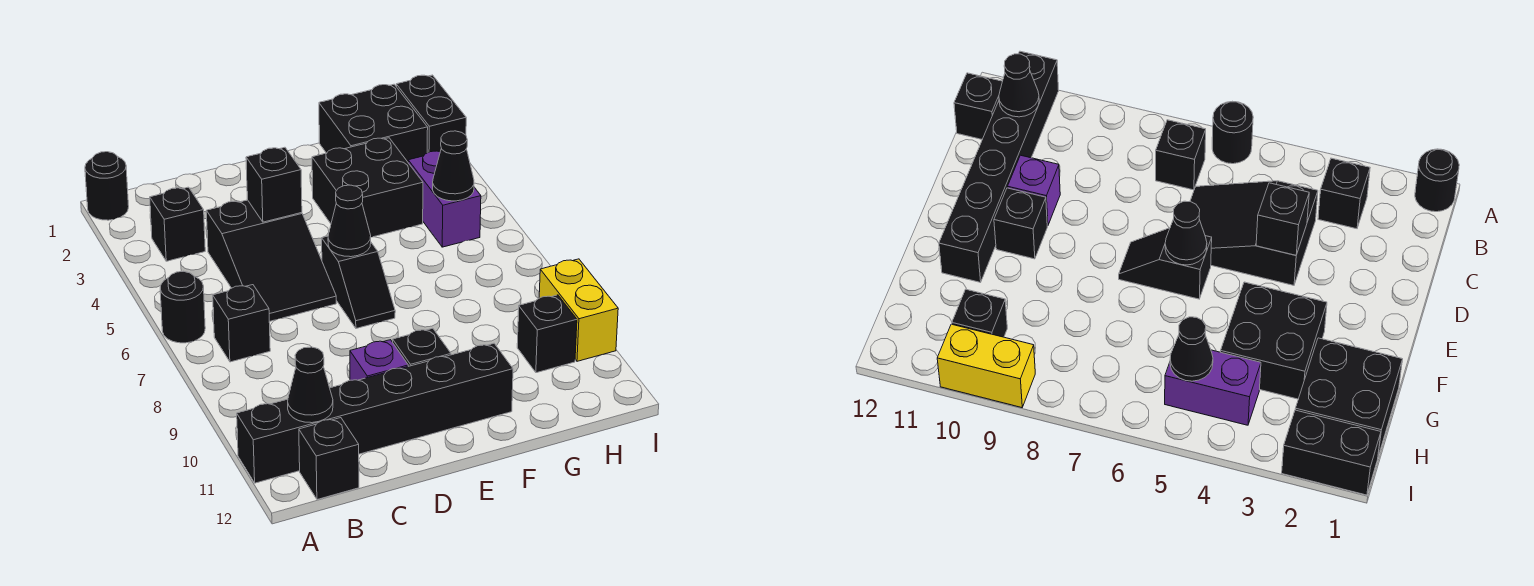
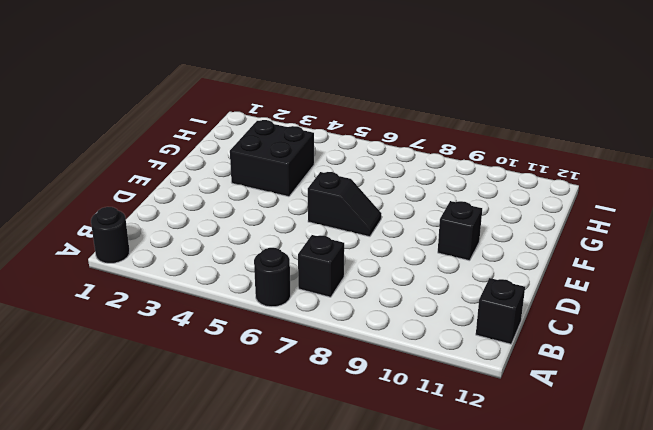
none -> black 1x6 brick [237,343,513,483]
none -> black 1x1 brick [150,187,205,261]
none -> black 2x3 slope [206,200,336,322]

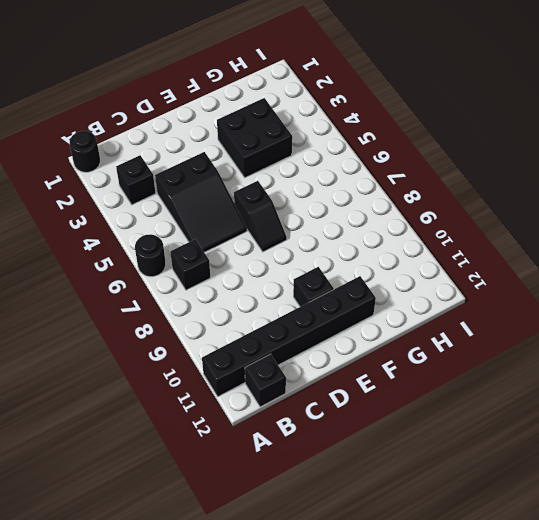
none -> purple 1x1 brick [350,340,408,380]
none -> black 2x2 brick [319,84,428,162]
none -> purple 1x2 brick [408,151,481,247]

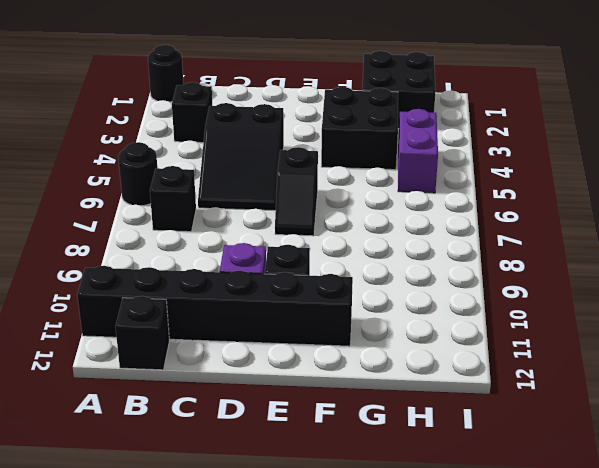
none -> black 1x1 brick [517,295,577,373]
none -> black 1x2 brick [396,75,466,153]
none -> yellow 1x2 brick [539,259,618,361]

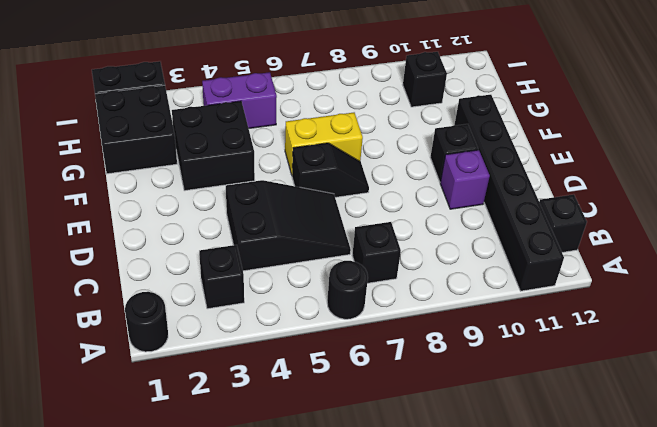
yellow 1x2 brick [285,113,363,174] -> yellow 1x2 brick moved to [539,259,618,361]
none -> black 1x1 cone [288,347,333,423]
none -> black 1x1 brick [246,147,302,222]
none -> black 1x1 cone [328,185,371,257]

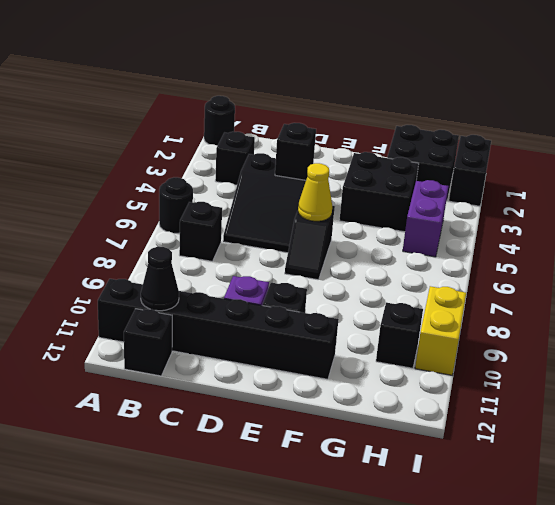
yellow 1x1 cone [298,163,332,221] -> black 1x1 cone [328,185,371,257]
none -> black 1x1 cone [433,131,474,201]

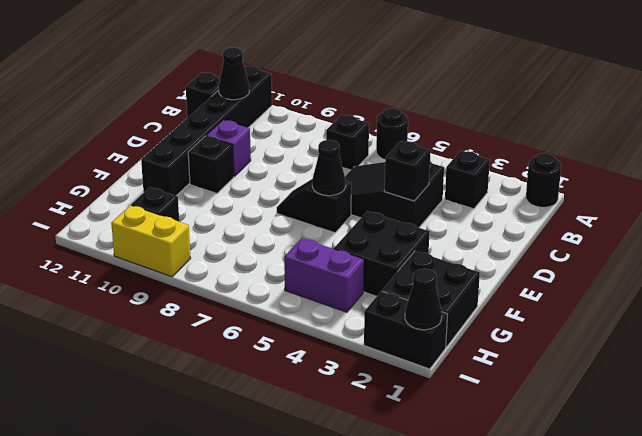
black 1x1 cone [405,269,442,330] -> black 1x1 cone moved to [433,131,474,201]

